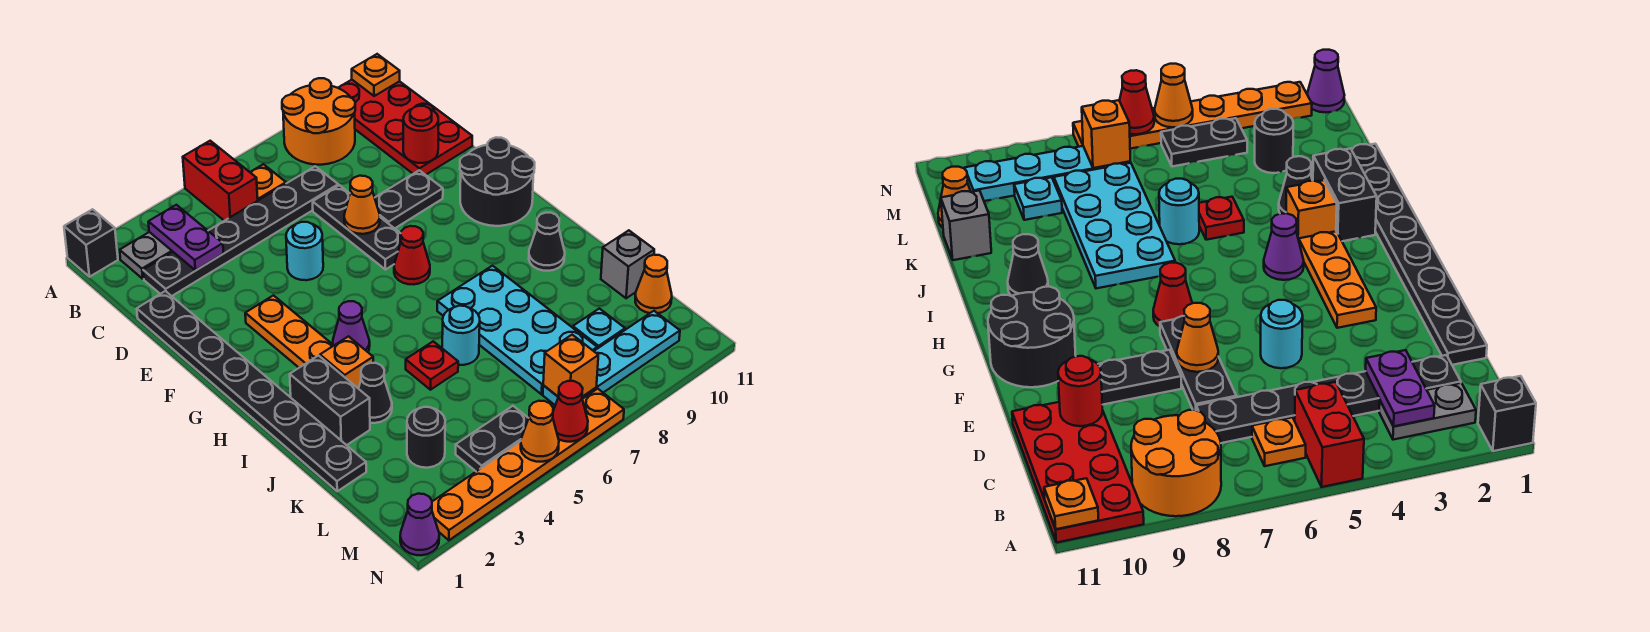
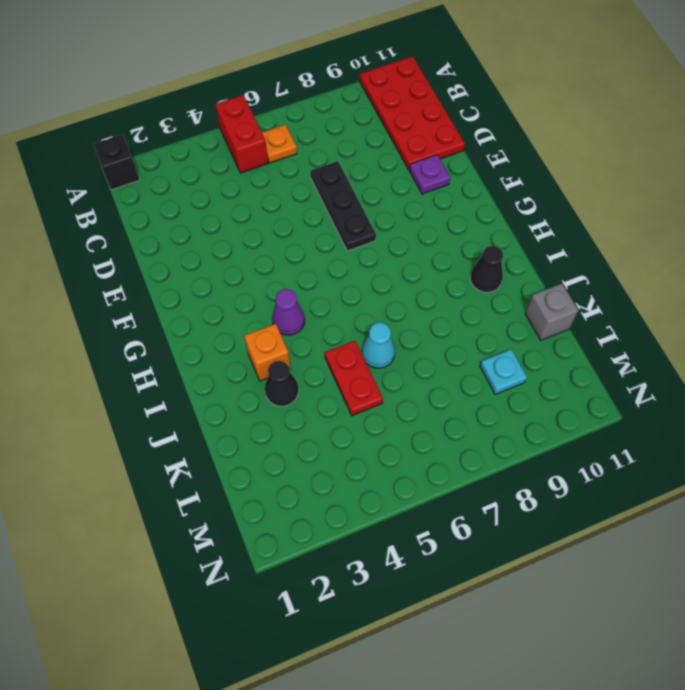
purple 1x1 plate [409,155,450,194] -> none
red 1x2 plate [325,341,383,416] -> red 1x1 plate [406,341,458,390]
cyan 1x1 cone [362,323,395,368] -> cyan 1x1 round brick [442,306,480,365]
none -> orange 2x2 round brick [282,78,355,165]
none -> grey 1x2 plate [120,232,173,279]
none -> black 1x6 plate [143,166,338,296]
none -> black 1x8 plate [137,291,366,491]

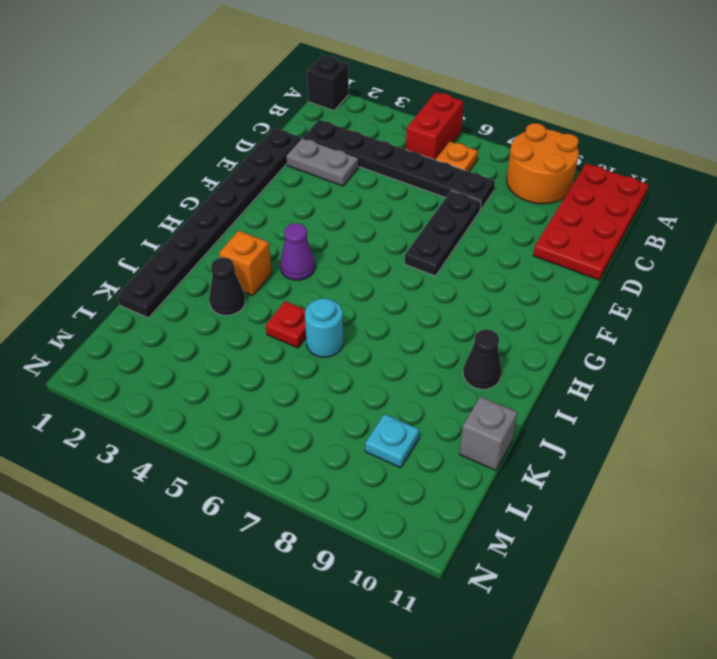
grey 1x2 plate [286,138,359,186] -> grey 1x2 plate moved to [120,232,173,279]
none -> cyan 1x1 round brick [286,222,323,280]
none -> black 1x2 plate [375,170,443,228]
none -> orange 1x3 plate [245,295,334,368]
none -> black 2x2 round brick [460,137,535,226]

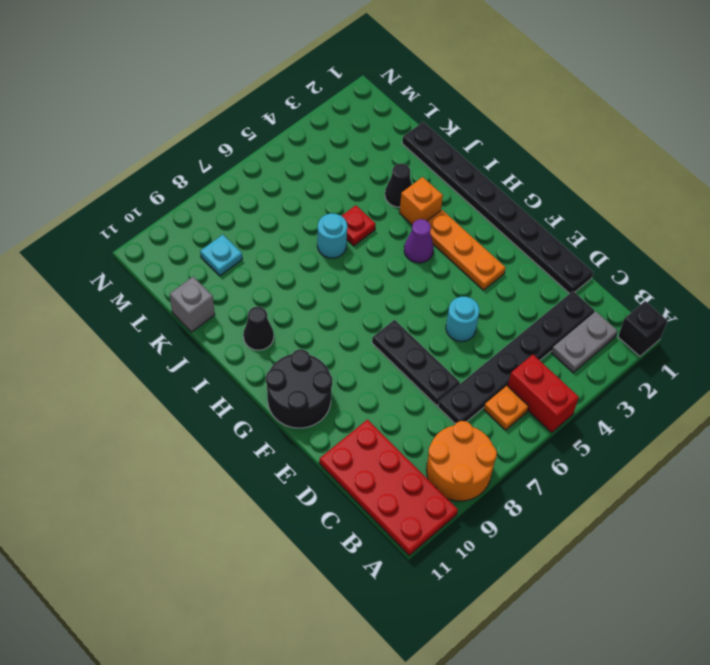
none -> black 1x2 plate [375,170,443,228]
none -> red 1x1 cone [394,226,430,285]
none -> black 1x2 brick [290,356,370,445]
none -> cyan 2x4 plate [437,266,597,394]

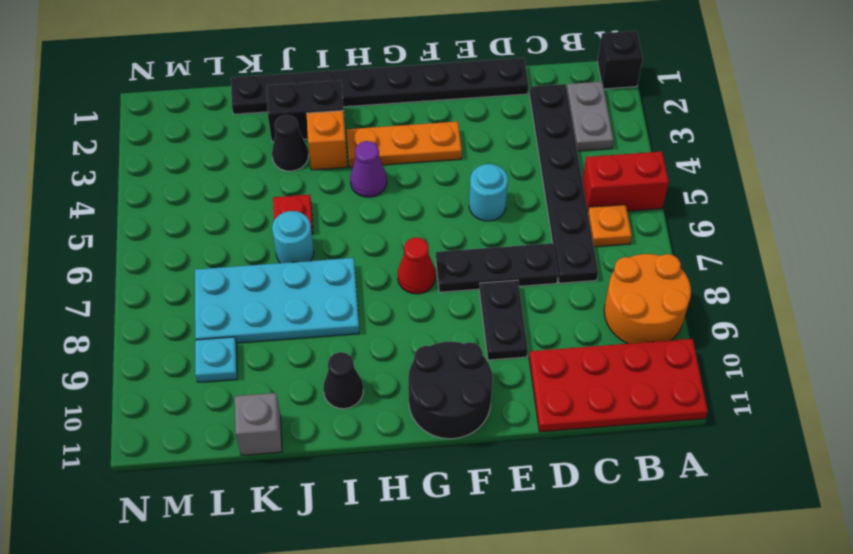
none -> black 1x1 round brick [407,407,445,468]
none -> orange 1x1 cone [635,255,672,313]
none -> black 1x2 plate [456,406,529,471]
none -> cyan 1x4 plate [543,311,680,405]

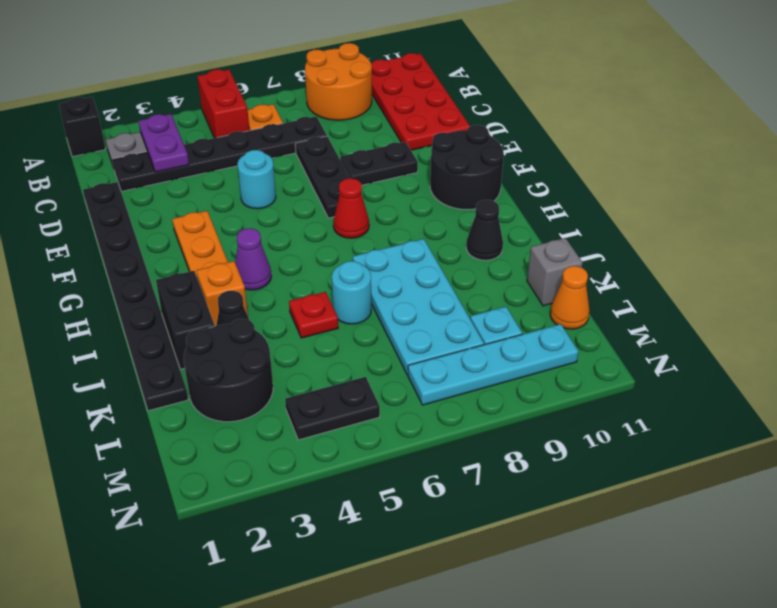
black 2x2 round brick [184,319,273,422] -> black 1x1 round brick [407,407,445,468]
none -> purple 1x1 cone [400,494,439,555]
none -> orange 1x6 plate [432,389,624,540]
none -> orange 1x1 plate [352,54,400,96]
none -> red 1x1 round brick [403,106,438,163]

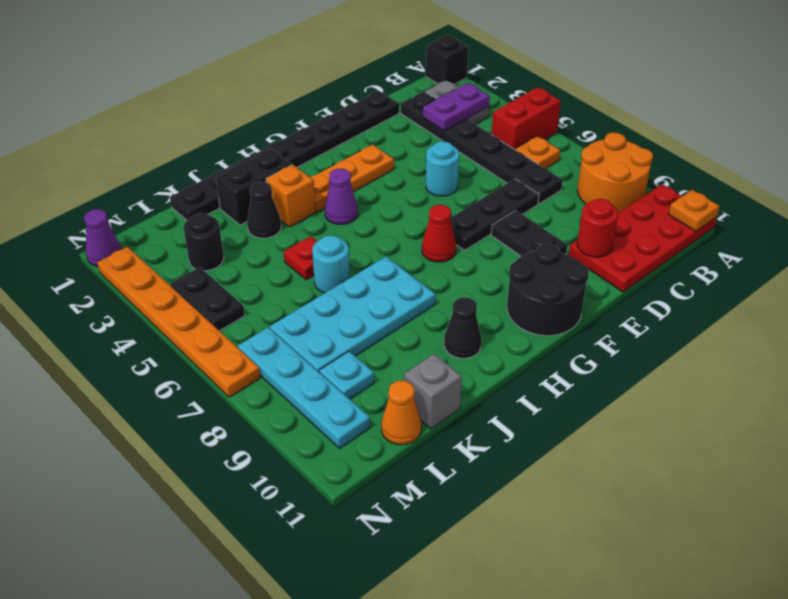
none -> orange 1x1 cone [344,176,380,234]
none -> orange 1x1 brick [543,335,598,397]
none -> orange 1x1 cone [521,401,559,462]
none -> red 1x1 cone [553,381,588,442]

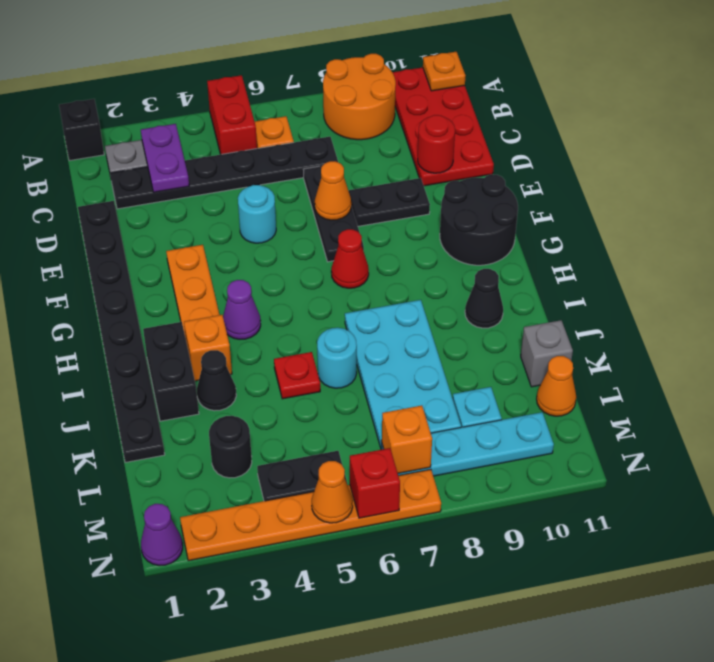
red 1x1 brick [350,448,400,518] -> red 1x1 cone [553,381,588,442]

